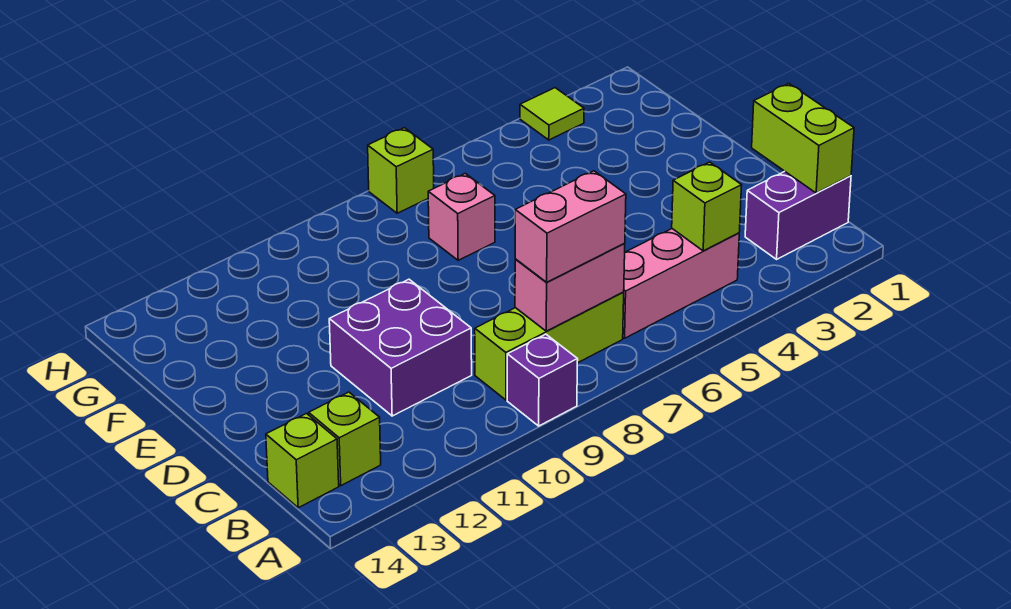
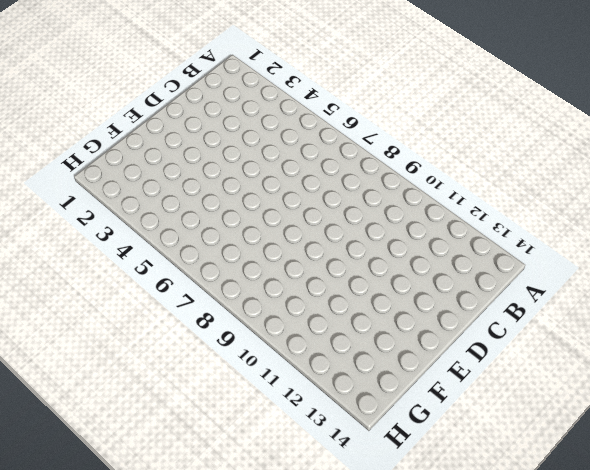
none -> purple 1x1 brick [507,334,578,426]
none -> purple 1x2 brick [745,171,851,259]
none -> pink 1x3 brick [623,229,739,338]

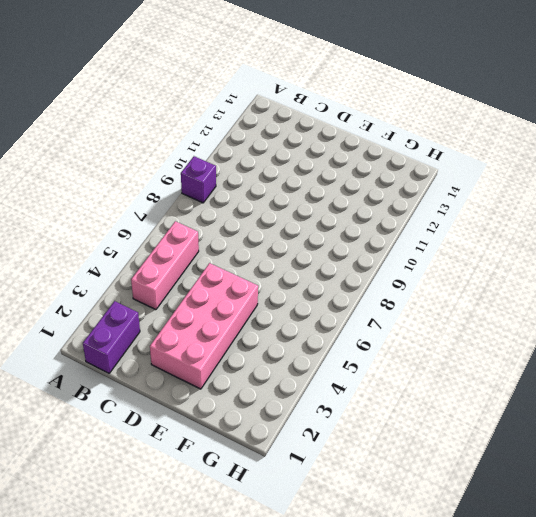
pink 2x4 brick [150,263,258,389] -> none
none -> lime 1x3 brick [475,292,624,400]
none -> lime 1x1 brick [309,392,381,486]
none -> lime 1x1 brick [266,414,339,508]

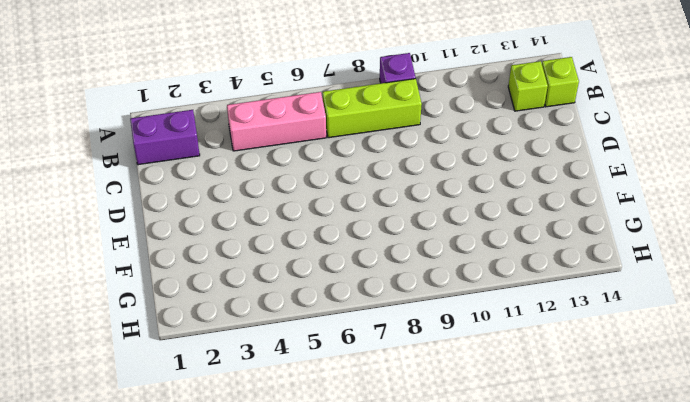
none -> purple 2x2 brick [329,279,472,416]
none -> pink 1x1 brick [428,173,495,260]
none -> lime 1x1 tile [520,88,584,140]

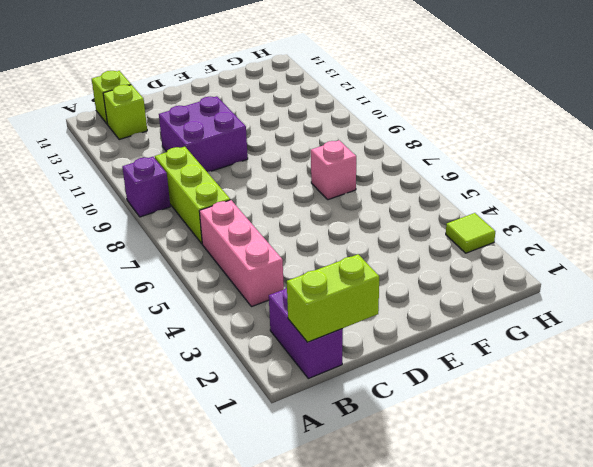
none -> lime 1x1 brick [368,128,434,213]
none -> lime 1x1 brick [672,162,742,251]
none -> pink 1x2 brick [515,243,625,331]

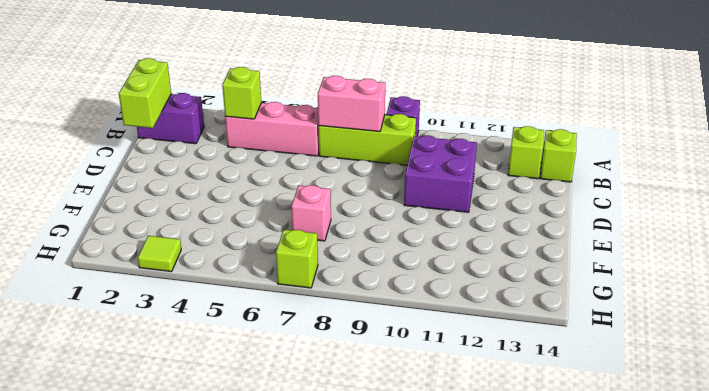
none -> pink 1x2 brick [515,171,626,282]

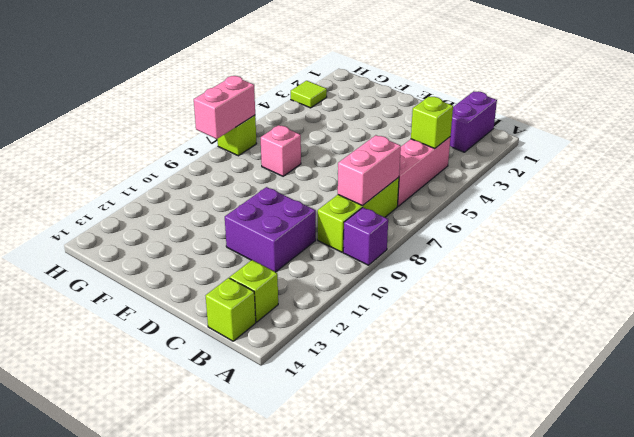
pink 1x2 brick [194,76,255,139] -> pink 1x2 brick moved to [515,171,626,282]
none -> lime 1x2 brick [752,84,854,193]

